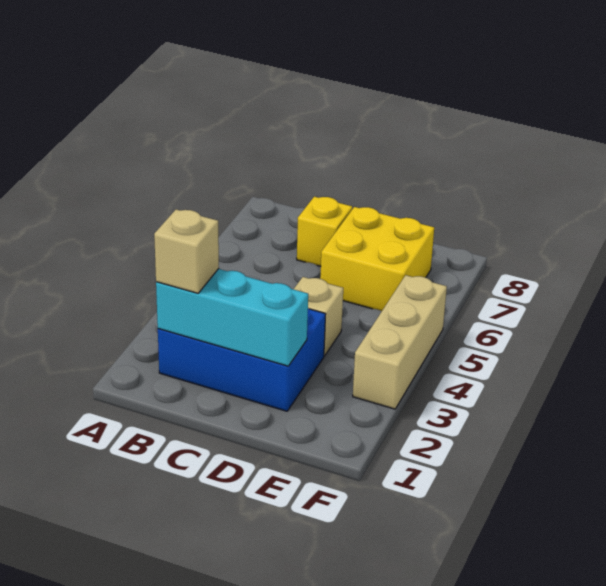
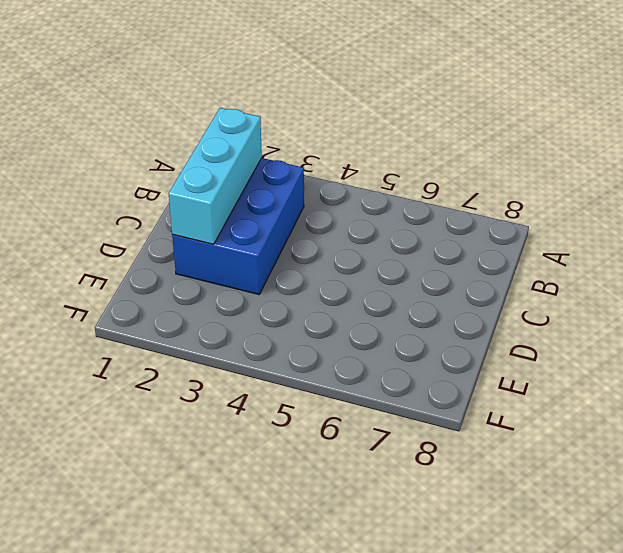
none -> yellow 1x1 brick [297,197,352,266]
none -> tan 1x1 brick [294,277,343,356]

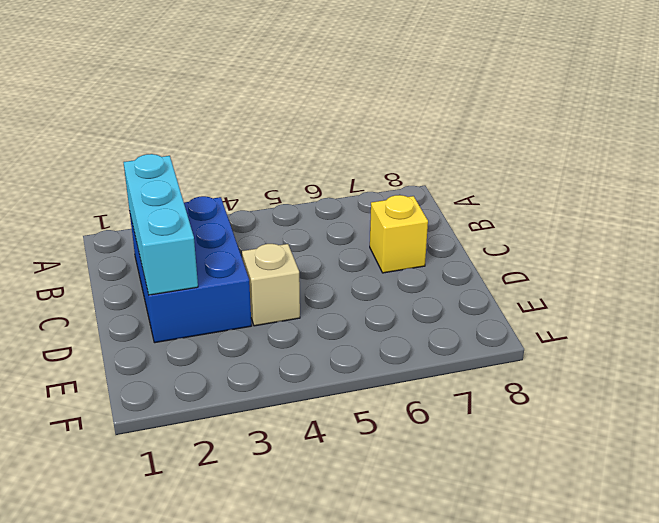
none -> yellow 2x2 brick [320,207,434,311]
none -> tan 1x3 brick [353,275,447,409]

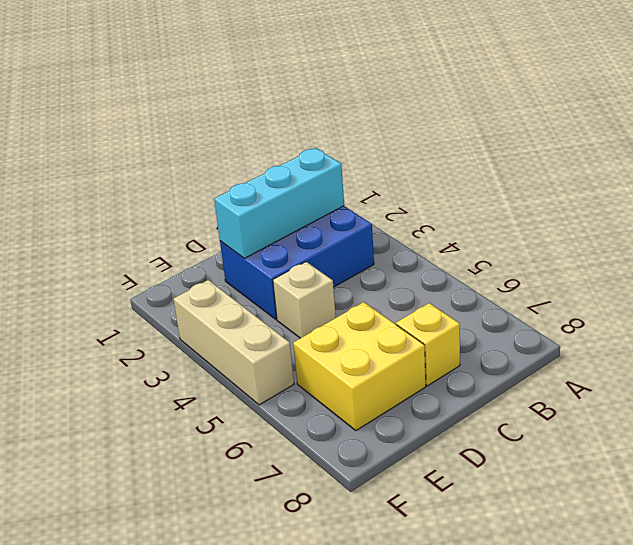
none -> tan 1x1 brick [154,209,219,293]

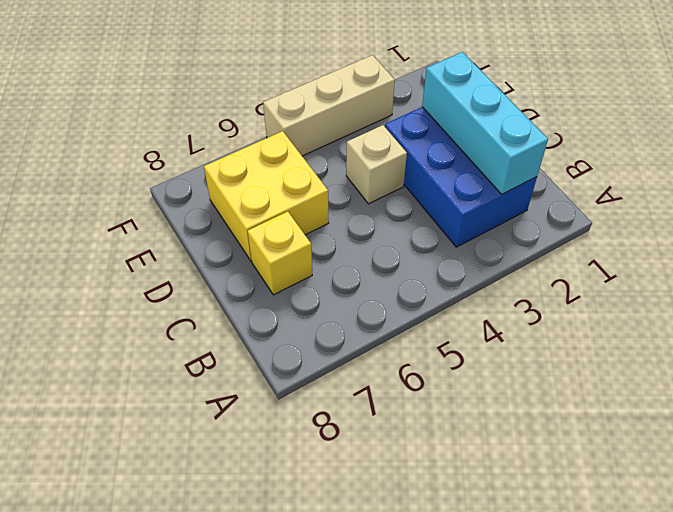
none -> tan 1x1 brick [154,209,219,293]

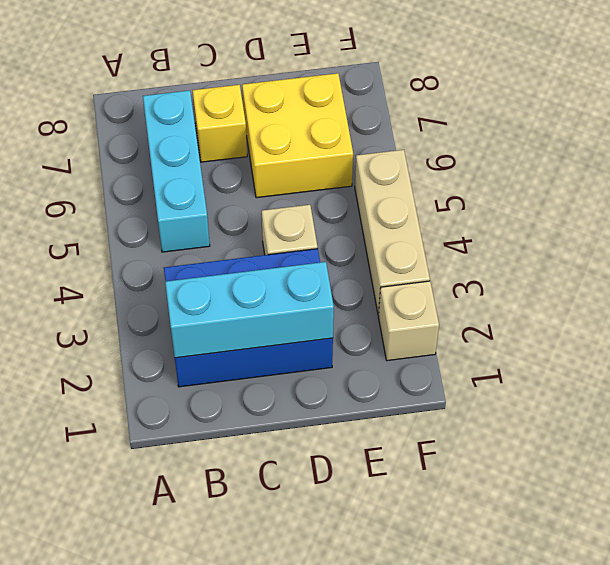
cyan 1x3 brick [143,90,210,252] -> none
tan 1x1 brick [378,281,439,361] -> tan 1x1 brick moved to [154,209,219,293]

